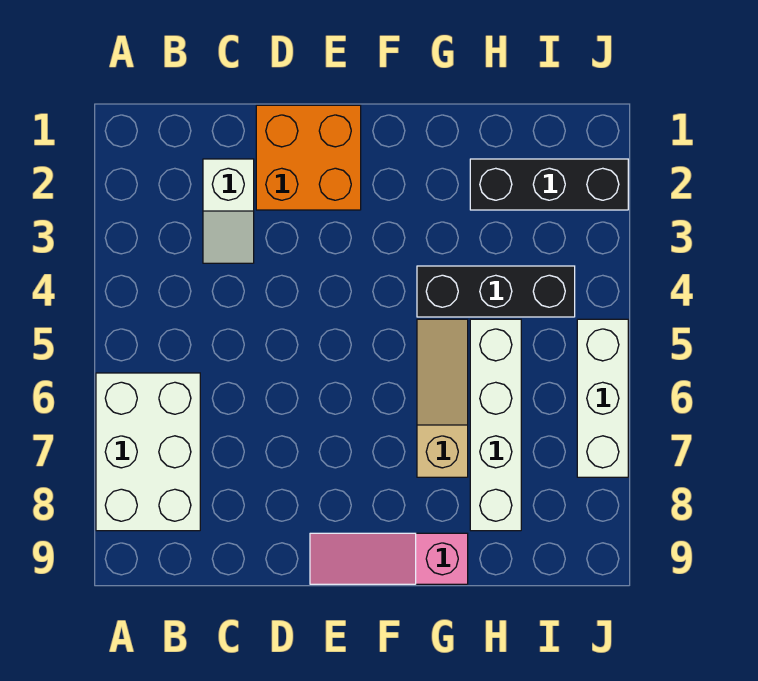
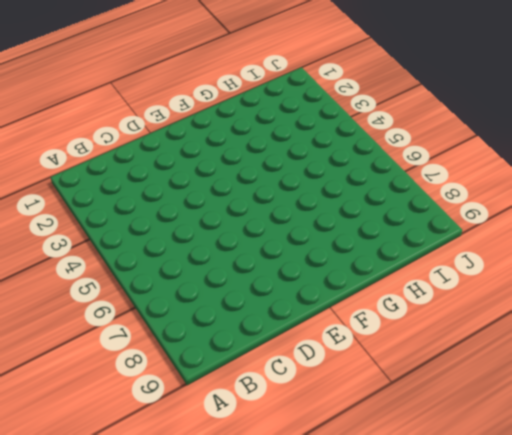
none -> white 2x3 brick [96,373,200,531]
none -> white 1x2 slope [203,159,254,263]

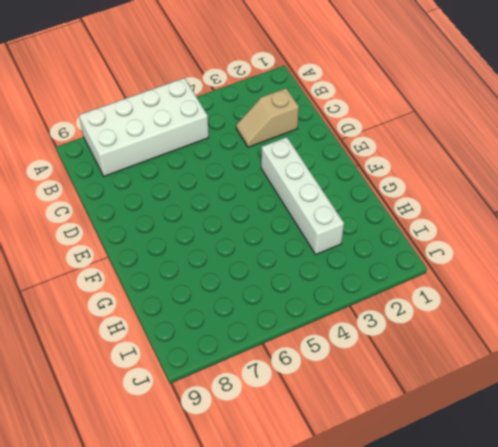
white 2x4 brick [79,78,209,176] -> white 2x3 brick [96,373,200,531]
tan 1x2 slope [236,88,299,147] -> white 1x2 slope [203,159,254,263]
white 1x4 brick [261,137,344,254] -> white 1x4 brick turned to [470,319,521,531]
none -> orange 2x2 brick [256,105,361,210]
none -> pink 1x3 slope [310,533,468,584]

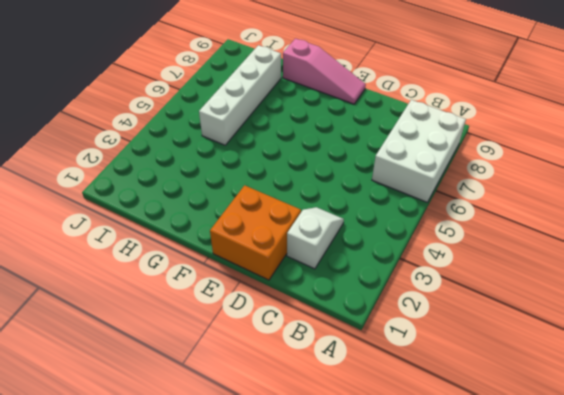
none -> black 1x3 brick [417,266,575,317]
none -> tan 1x3 slope [417,319,468,477]

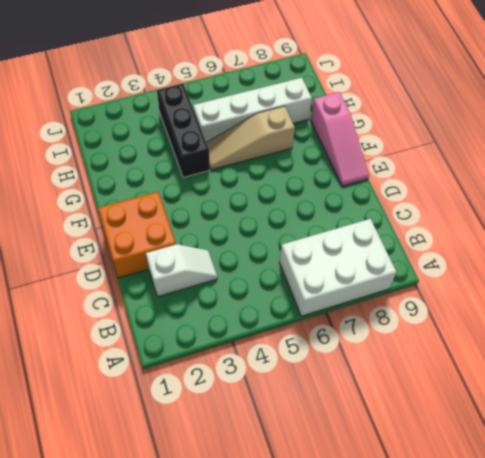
none -> black 1x3 brick [470,159,628,210]
none -> white 1x3 brick [577,319,628,477]

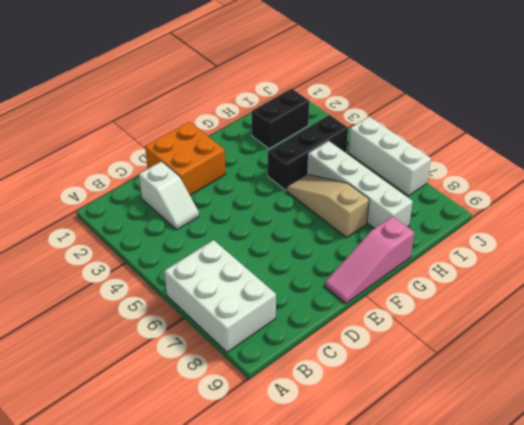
black 1x2 brick [252,88,309,149] -> black 1x3 brick [470,159,628,210]

